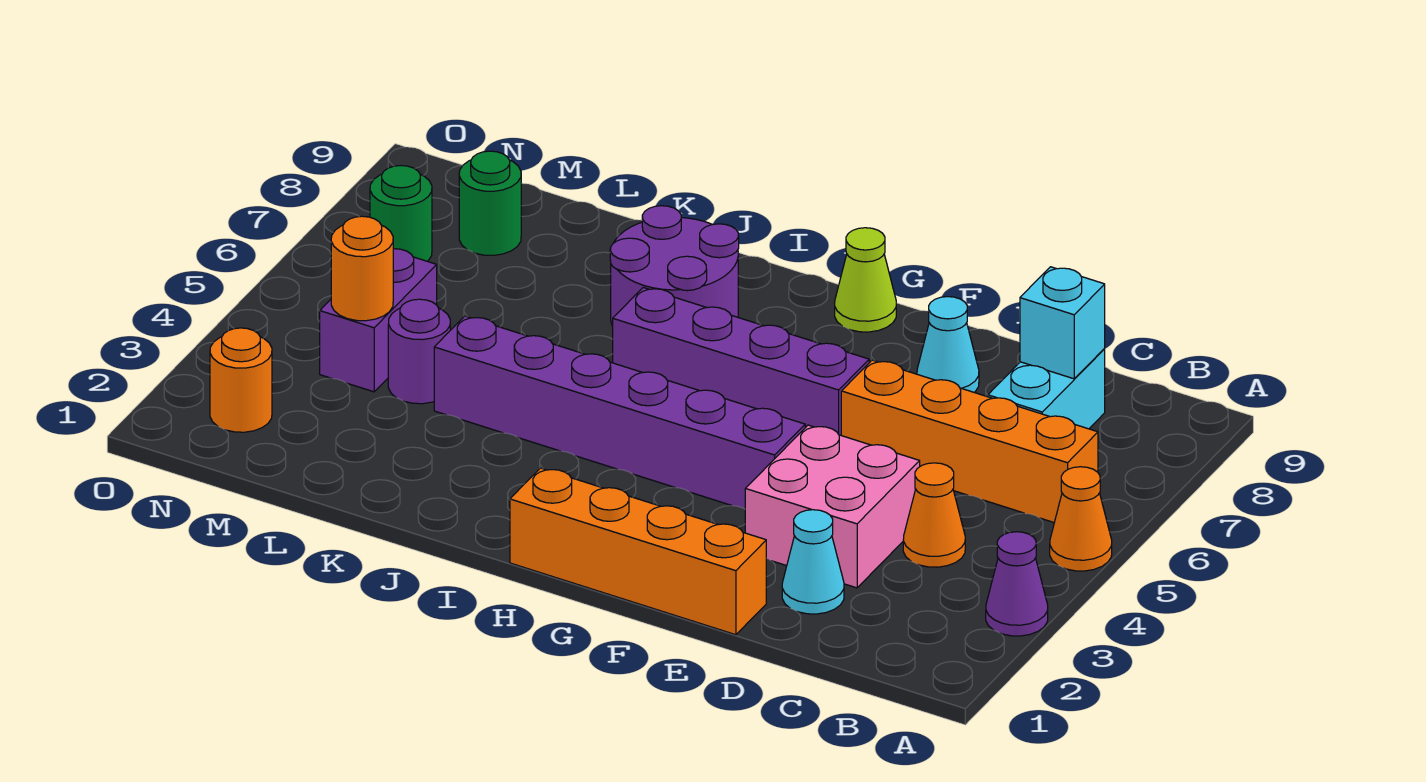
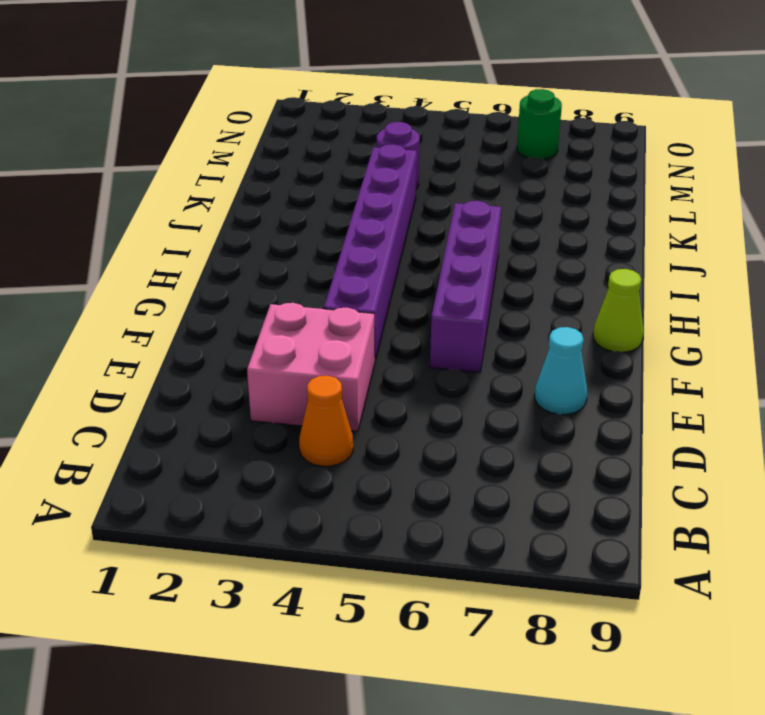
none -> purple 1x1 cone [986,532,1048,636]
none -> orange 1x1 cone [1050,467,1112,571]
none -> orange 1x4 brick [841,360,1098,522]

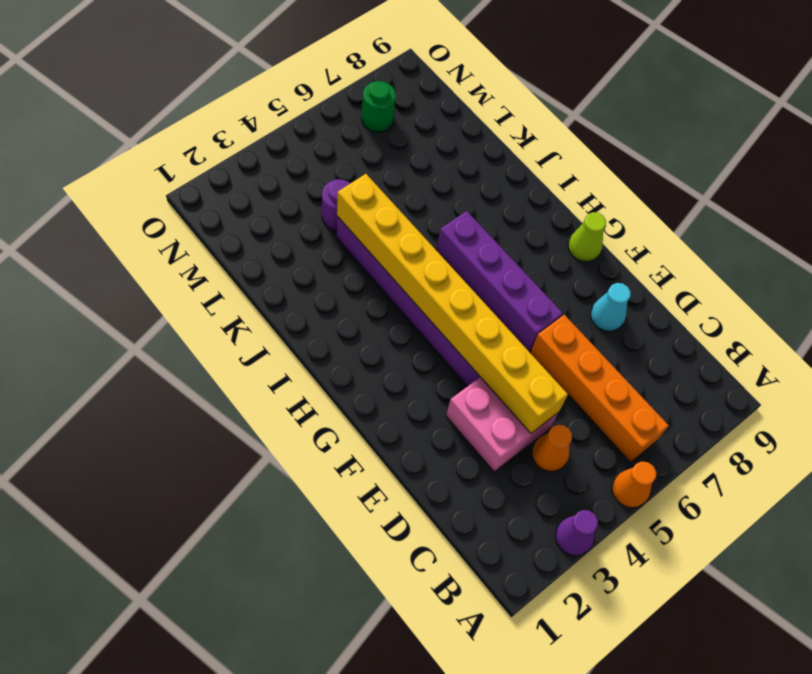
yellow 1x8 brick [337,174,568,433] -> none
none -> cyan 1x2 brick [988,349,1105,429]
none -> cyan 1x1 cone [782,510,844,614]
none -> orange 1x4 brick [510,468,766,635]

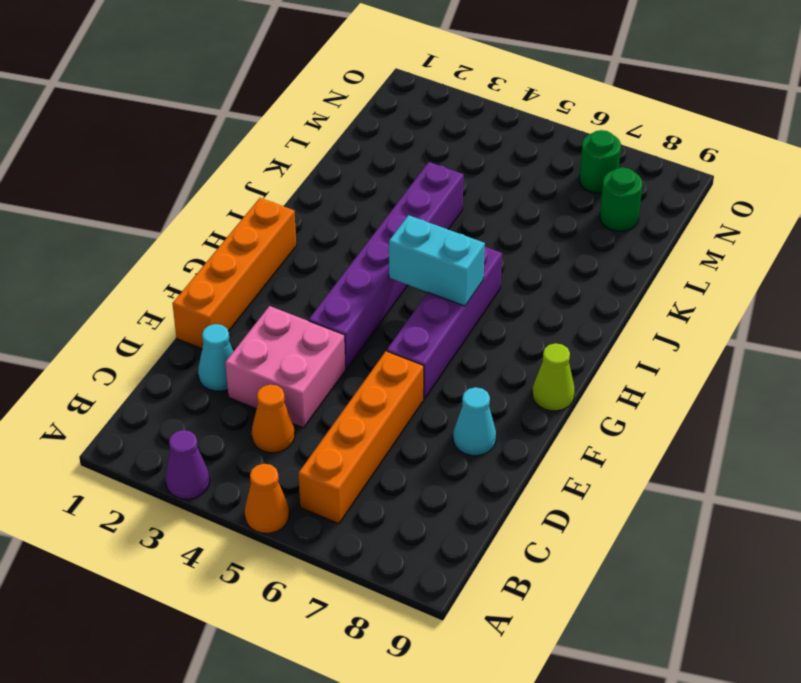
cyan 1x2 brick [389,215,485,306] -> cyan 1x2 brick moved to [988,349,1105,429]
none -> purple 2x2 round brick [610,206,739,326]
none -> purple 1x1 round brick [388,299,450,404]
none -> purple 1x2 brick [320,249,437,392]

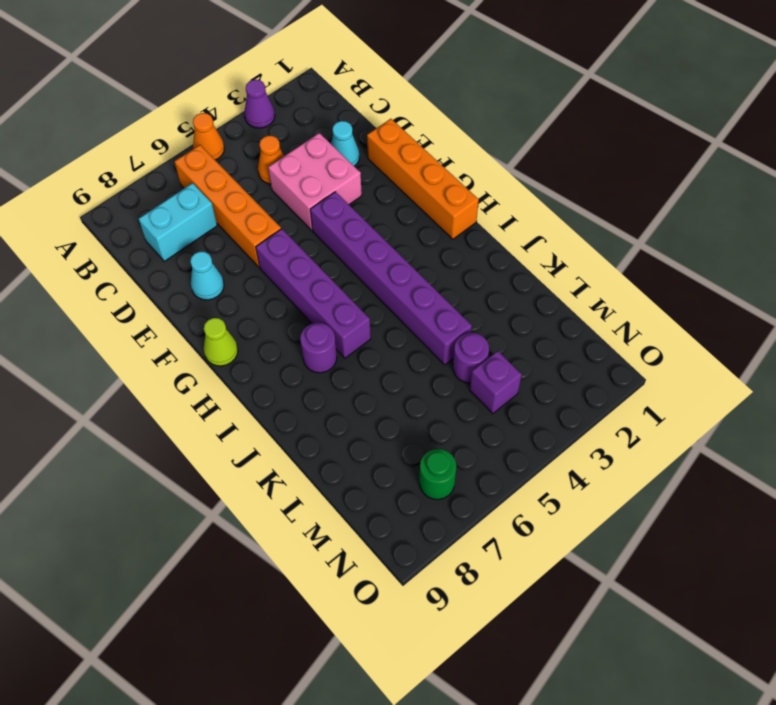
purple 1x1 round brick [300,323,337,373] -> purple 2x2 round brick [610,206,739,326]
purple 1x1 brick [470,351,522,414] -> purple 1x2 brick [320,249,437,392]
none -> green 1x1 round brick [459,151,521,255]
none -> orange 1x1 round brick [210,328,272,432]
none -> cyan 1x1 brick [1020,267,1105,379]

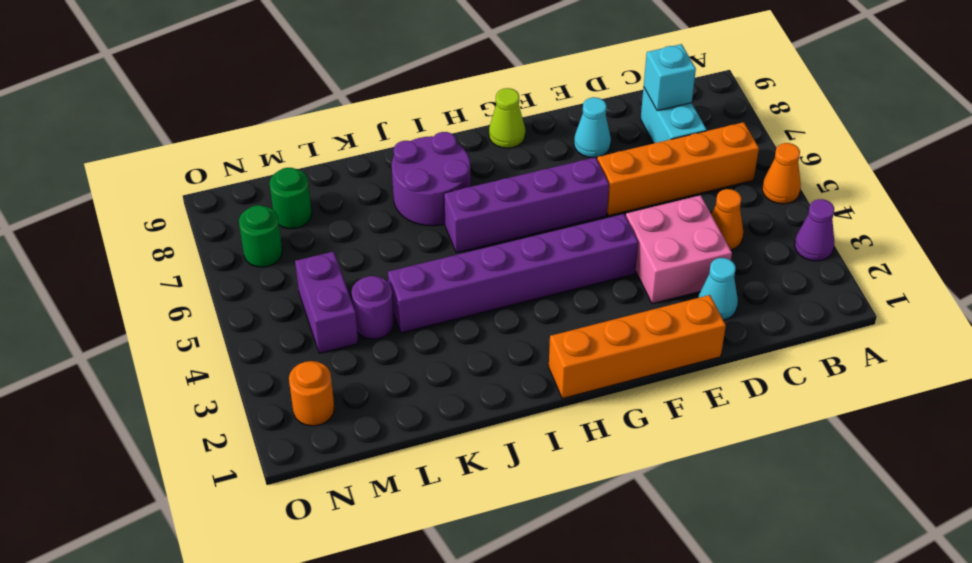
none -> orange 1x1 round brick [331,216,393,321]

